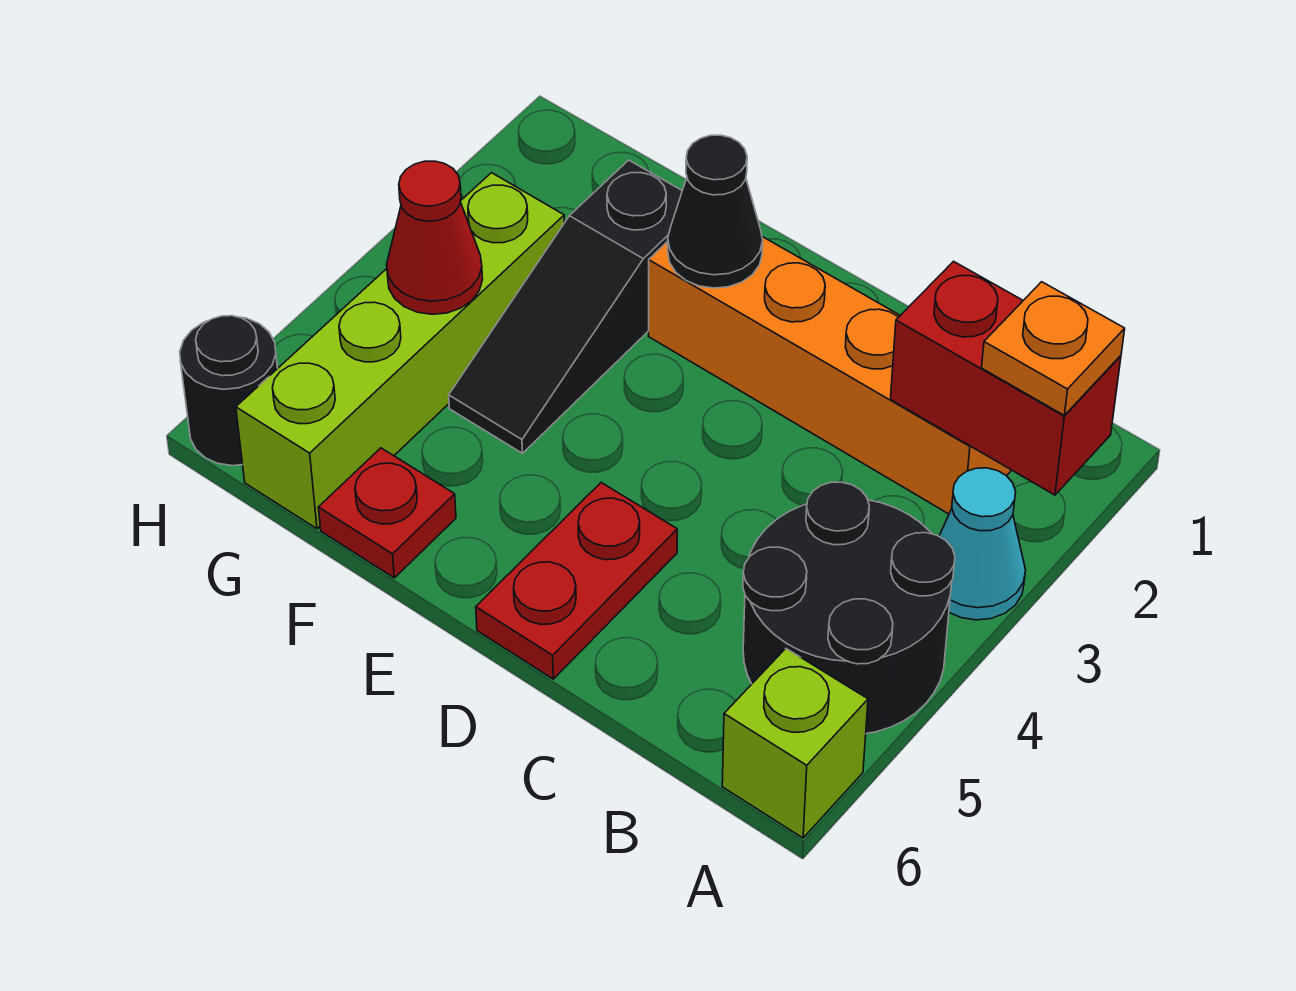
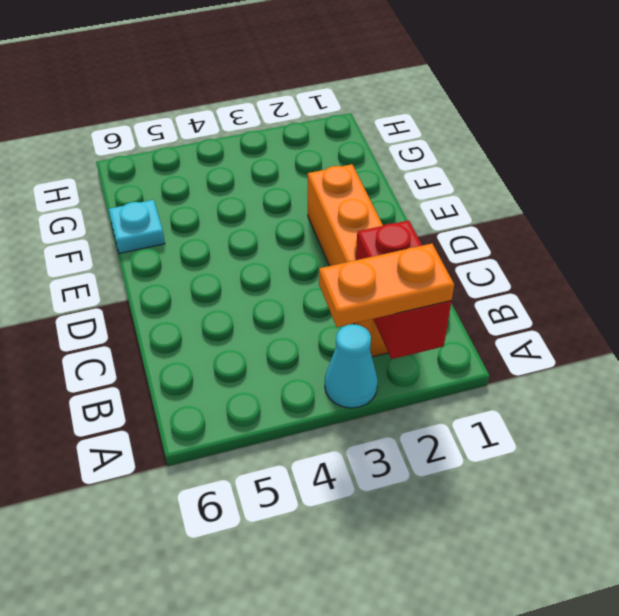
orange 1x2 plate [319,244,454,327] -> orange 1x1 plate [982,282,1125,415]
cyan 1x1 plate [109,200,165,253] -> red 1x1 plate [318,448,456,578]
none -> black 2x2 round brick [743,482,955,734]
none -> lime 1x1 brick [722,649,868,838]
none -> red 1x2 plate [476,483,677,679]

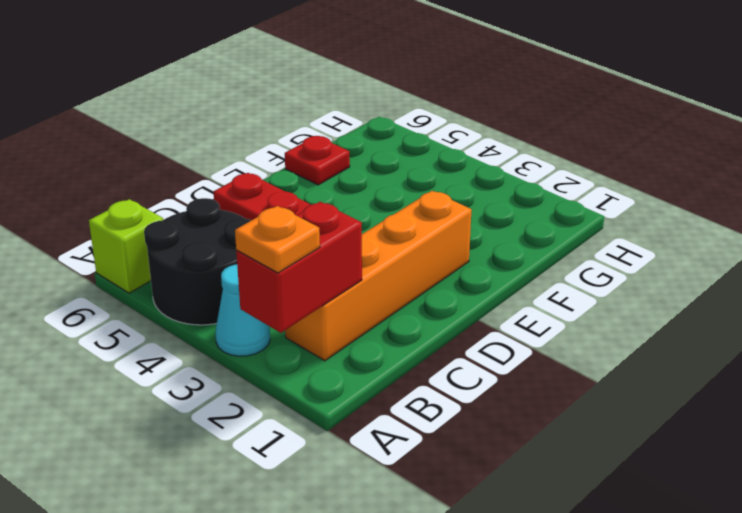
none -> black 1x3 slope [449,160,682,453]
none -> lime 1x4 brick [236,173,564,529]
none -> black 1x1 round brick [180,316,278,466]

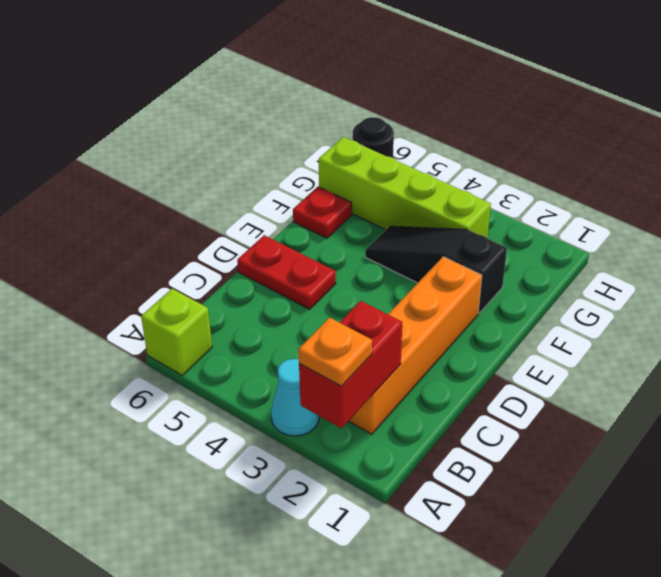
none -> black 2x2 round brick [743,482,955,734]
none -> black 1x1 cone [668,135,763,288]
none -> red 1x1 cone [387,161,483,314]

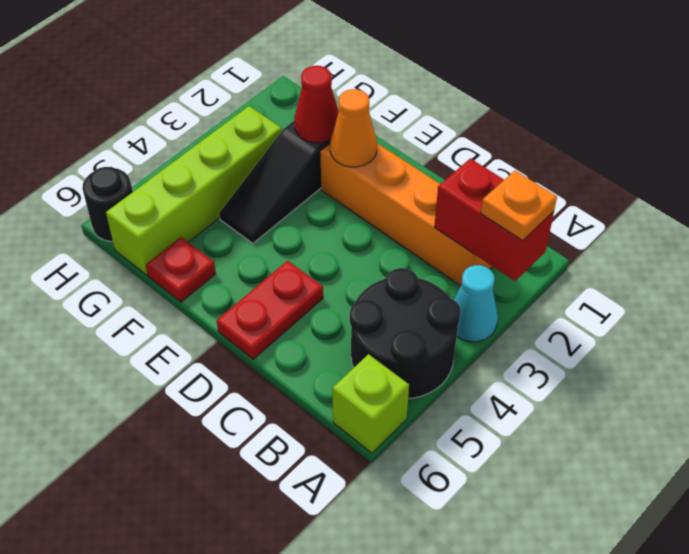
orange 1x1 cone [330,89,377,167] -> black 1x1 cone [668,135,763,288]
red 1x1 cone [294,66,339,143] -> red 1x1 cone moved to [387,161,483,314]

